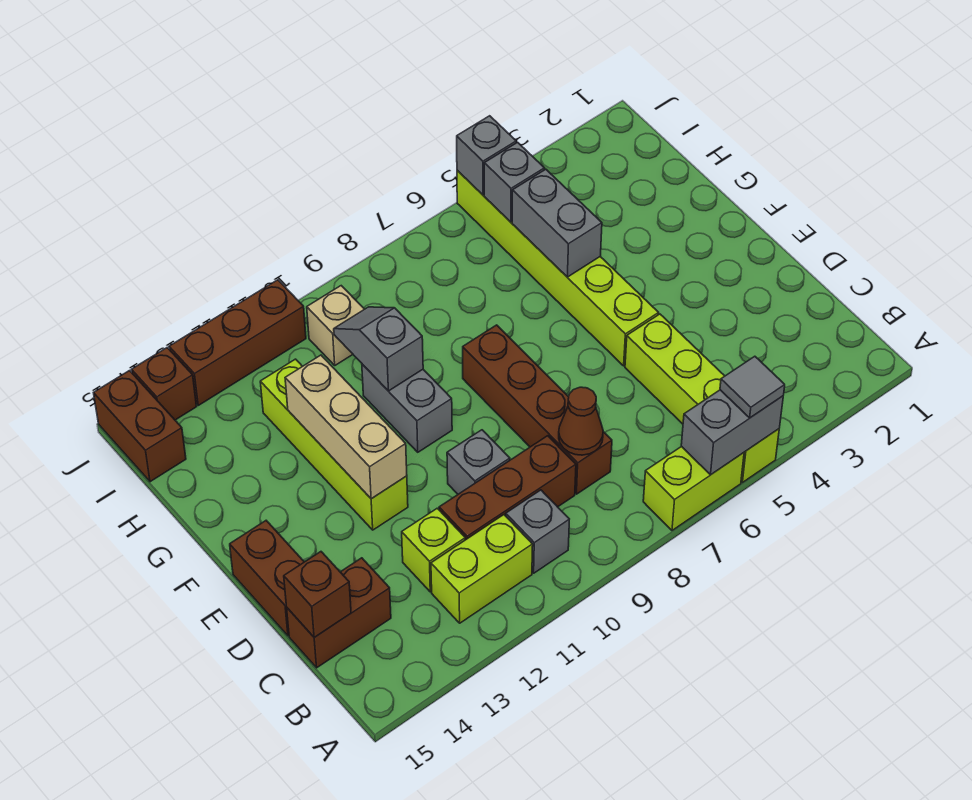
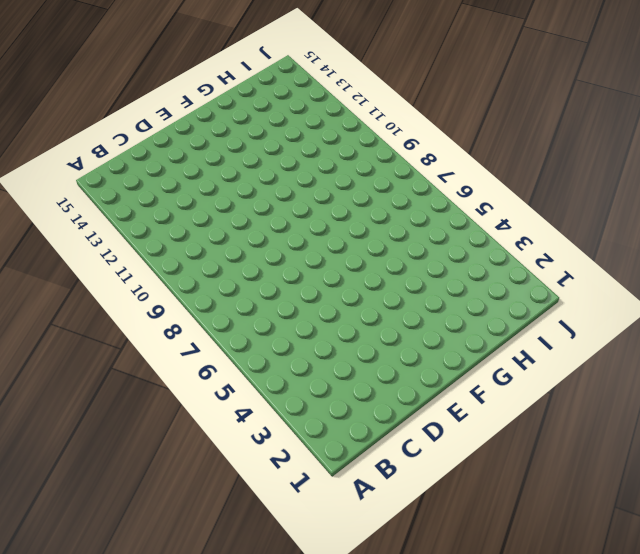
none -> lime 1x4 brick [625,314,779,482]
none -> lime 1x2 brick [643,446,744,530]
none -> grey 1x1 brick [506,490,569,573]

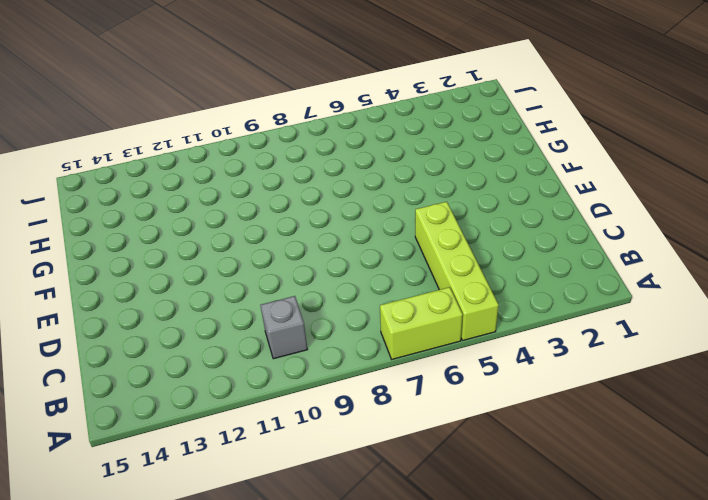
none -> lime 1x2 brick [431,515,533,623]
none -> brown 1x4 brick [463,325,612,494]
none -> brown 1x3 brick [439,436,576,540]

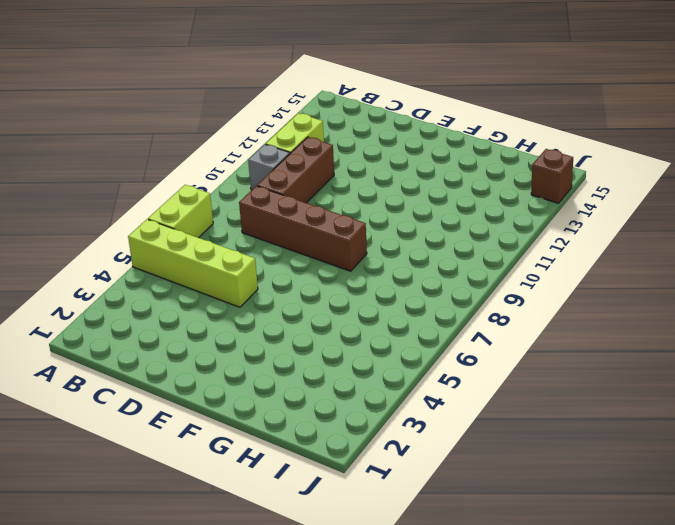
none -> lime 1x1 brick [402,508,465,592]
none -> brown 1x2 brick [287,558,391,668]
none -> grey 1x1 brick [447,430,510,494]

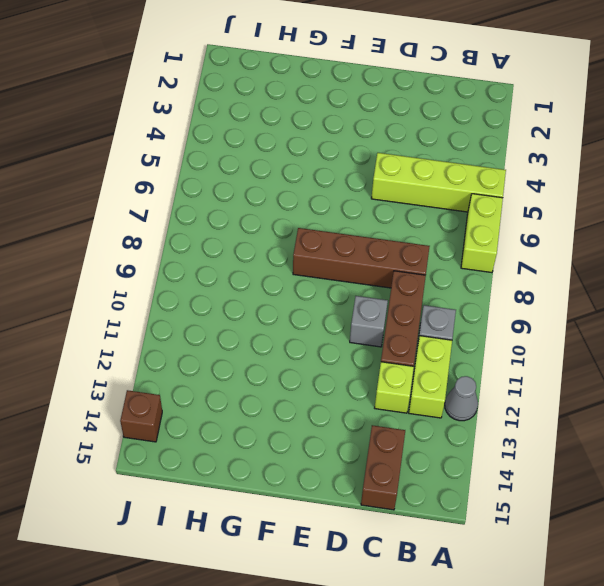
grey 1x1 cone [445,376,478,421] -> none
none -> brown 1x2 brick [230,521,304,636]
none -> lime 1x6 brick [457,170,659,366]
none -> lime 1x4 brick [260,359,408,530]

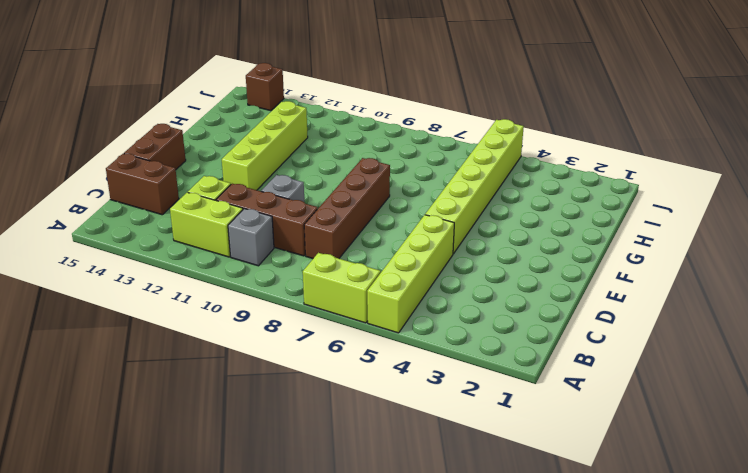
none -> grey 1x2 brick [362,364,452,452]
none -> tan 1x1 brick [307,286,364,365]
none -> brown 1x2 brick [94,371,186,482]

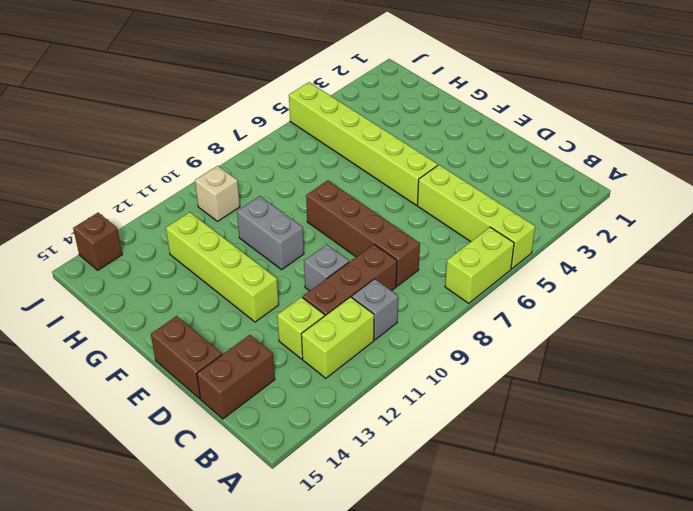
none -> brown 1x2 brick [94,371,186,482]
none -> brown 1x3 brick [169,280,306,405]
none -> grey 1x2 brick [681,390,783,475]

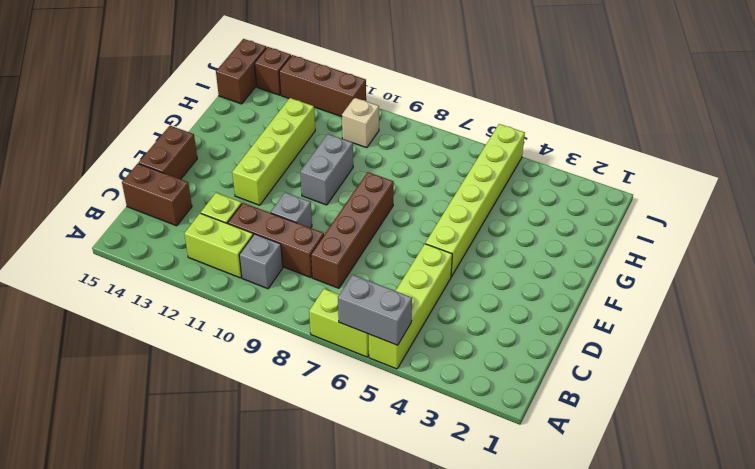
none -> brown 1x1 cone [559,387,603,455]
none -> brown 1x1 brick [284,552,351,637]
none -> tan 1x3 brick [285,355,407,499]

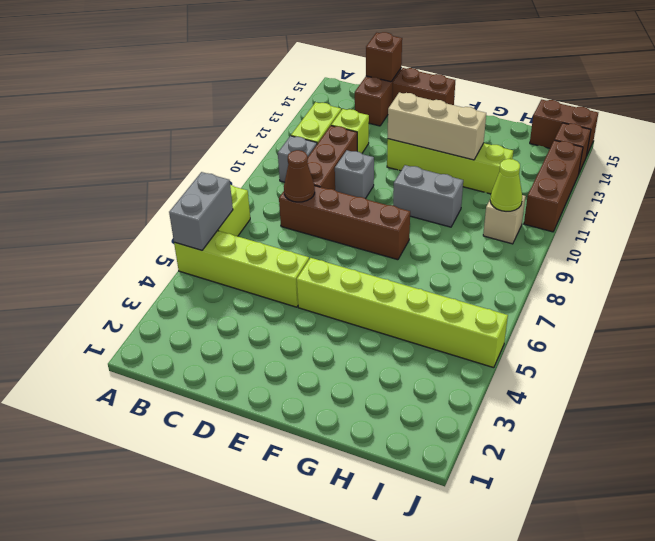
lime 1x1 cone [490,159,522,211] -> none
none -> grey 1x2 brick [512,169,602,277]
none -> grey 1x2 slope [334,307,423,391]
none -> grey 1x1 brick [484,142,544,222]

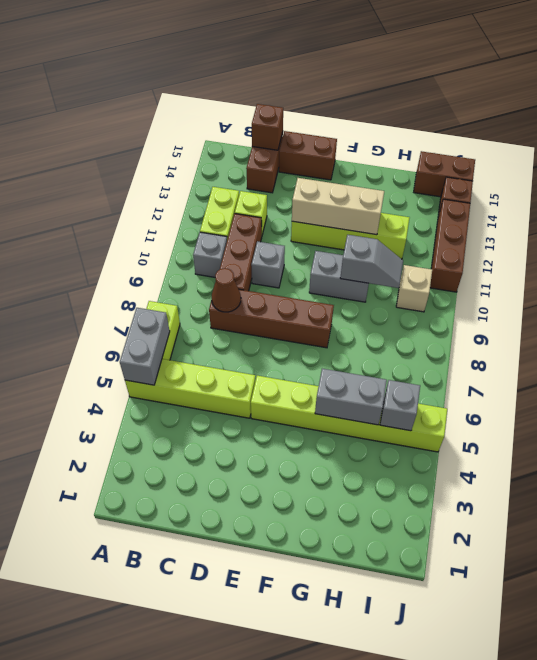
none -> grey 1x1 brick [457,116,516,195]
none -> grey 1x1 tile [720,356,785,418]

